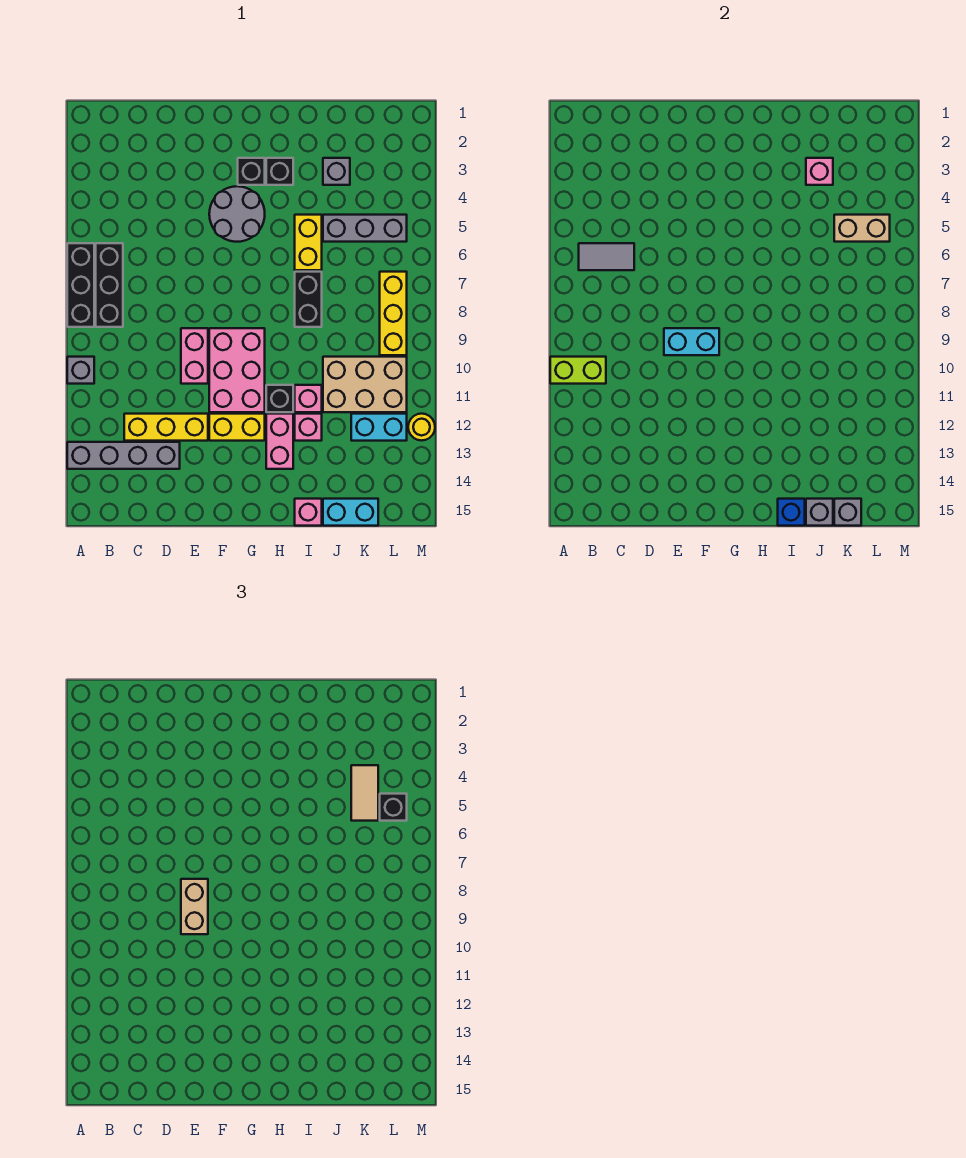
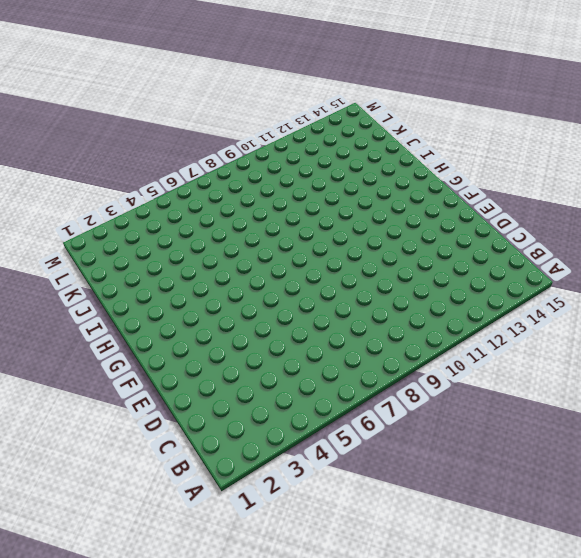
none -> black 1x3 brick [67,243,94,327]
none -> grey 1x1 brick [67,357,94,384]
none -> grey 1x4 brick [67,442,180,469]
none -> black 1x3 brick [96,243,123,327]

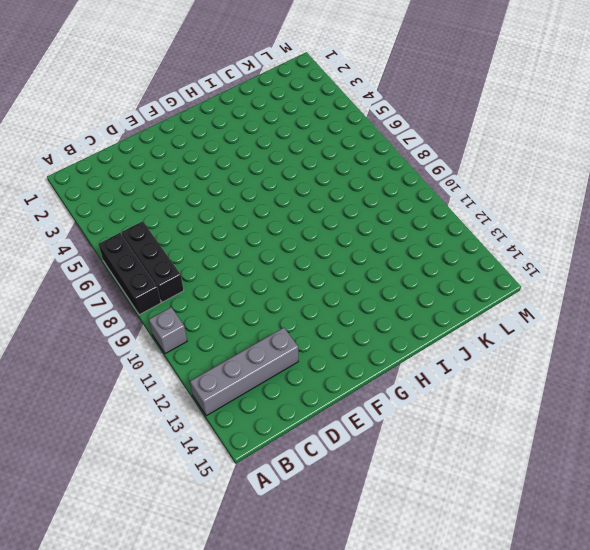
none -> yellow 1x3 brick [124,414,208,441]
none -> pink 1x2 brick [181,328,208,384]
none -> grey 2x2 round brick [209,186,265,242]
none -> pink 2x3 brick [209,328,265,412]

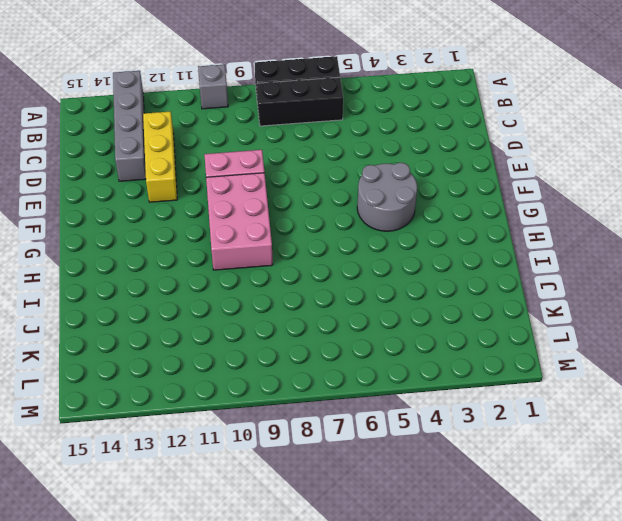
pink 2x3 brick [206,173,273,270] -> pink 2x3 brick turned to [209,328,265,412]
none -> yellow 1x2 brick [209,414,265,441]
none -> black 1x1 brick [238,158,265,185]
none -> black 1x1 brick [266,158,293,185]
none -> black 1x1 brick [266,385,293,412]

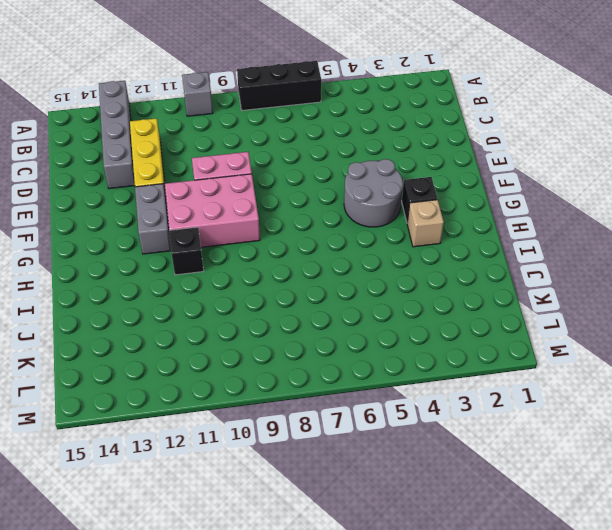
grey 1x2 brick [135,184,171,254] -> yellow 1x2 brick [209,414,265,441]
tan 1x1 brick [407,200,444,247] -> black 1x1 brick [266,158,293,185]
none -> black 1x3 brick [96,243,123,327]
none -> pink 1x2 brick [266,414,293,469]
none -> yellow 1x2 brick [295,215,322,270]
none -> black 1x2 brick [295,272,322,327]

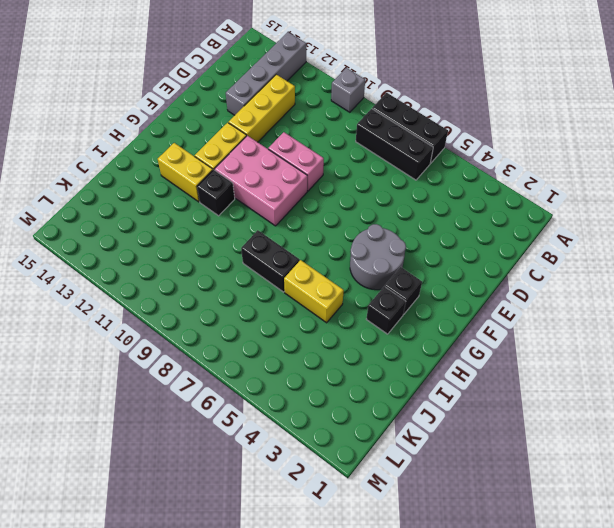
yellow 1x2 brick [158,143,213,202] -> pink 1x2 brick [266,414,293,469]
none -> pink 1x1 brick [295,385,322,412]
none -> pink 1x1 brick [295,414,322,441]
none -> pink 1x1 brick [295,499,322,526]
none -> grey 1x1 brick [323,158,350,185]

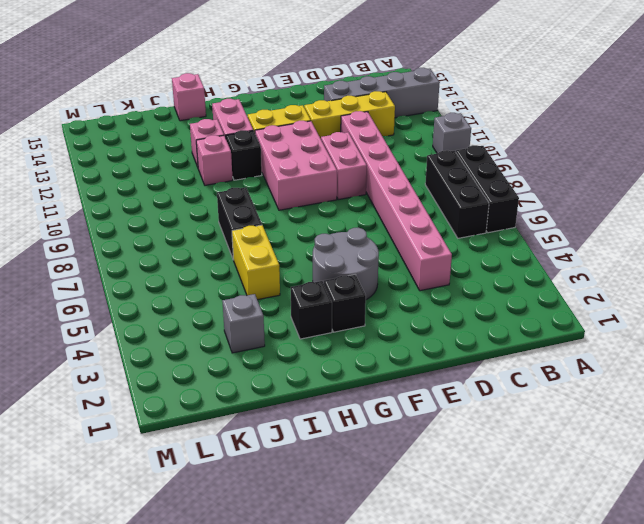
pink 1x8 brick [341,111,452,291] -> none
none -> grey 1x3 brick [323,215,407,242]
none -> tan 2x3 brick [323,357,407,412]
none -> cyan 1x2 brick [323,499,378,526]
none -> cyan 1x2 brick [351,414,407,441]

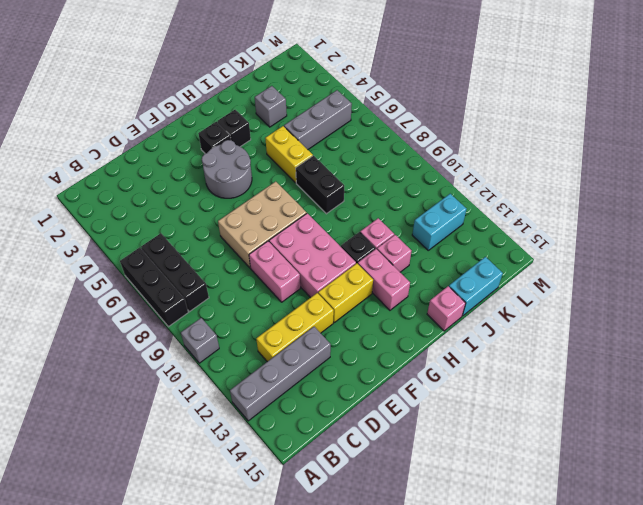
tan 2x3 brick [218,182,307,268] -> tan 2x3 brick moved to [323,357,407,412]
none -> yellow 1x3 brick [380,272,407,355]
none -> yellow 1x1 round brick [408,414,435,441]
none -> lime 1x2 brick [550,357,606,384]
none -> grey 1x2 tile [579,243,634,270]

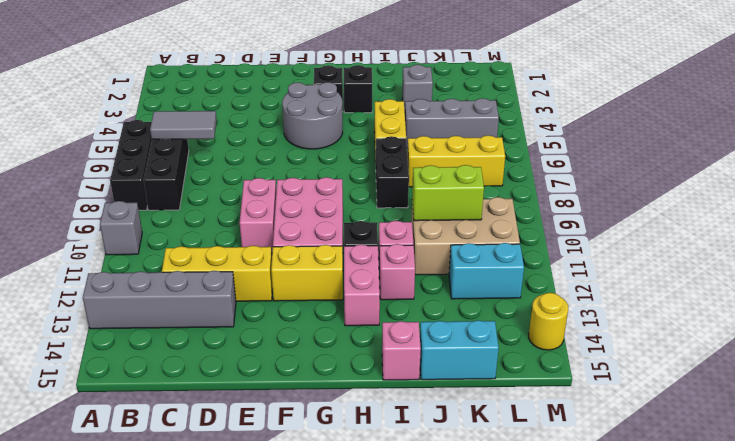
yellow 1x3 brick [407,135,505,187] -> yellow 1x3 brick turned to [380,272,407,355]
lime 1x2 brick [412,165,484,221] -> lime 1x2 brick moved to [550,357,606,384]
yellow 1x1 round brick [529,293,568,350] -> yellow 1x1 round brick moved to [408,414,435,441]
none -> cyan 1x2 brick [664,328,719,355]
none -> blue 1x1 brick [778,499,805,526]
none -> pink 1x1 brick [806,158,833,185]
none -> grey 1x1 brick [806,499,833,526]

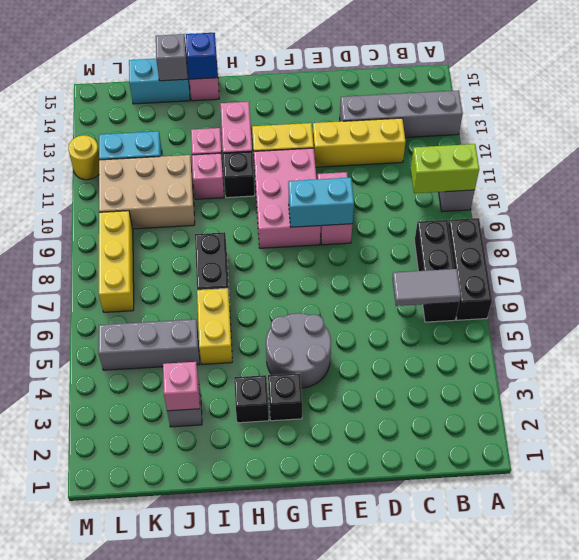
none -> tan 1x2 brick [834,215,890,242]
none -> grey 1x1 brick [834,499,861,526]
none -> tan 1x2 brick [181,879,208,934]
none -> tan 1x2 tile [351,765,378,821]

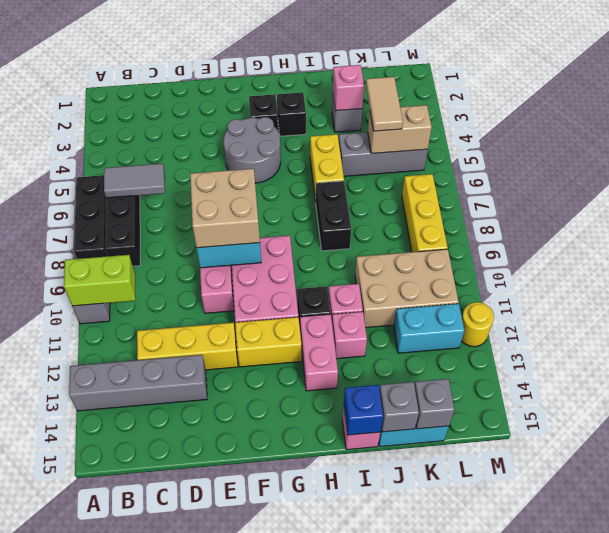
tan 2x2 brick [190,169,260,248] -> tan 1x2 brick [181,879,208,934]
none -> black 1x1 brick [380,794,407,821]

